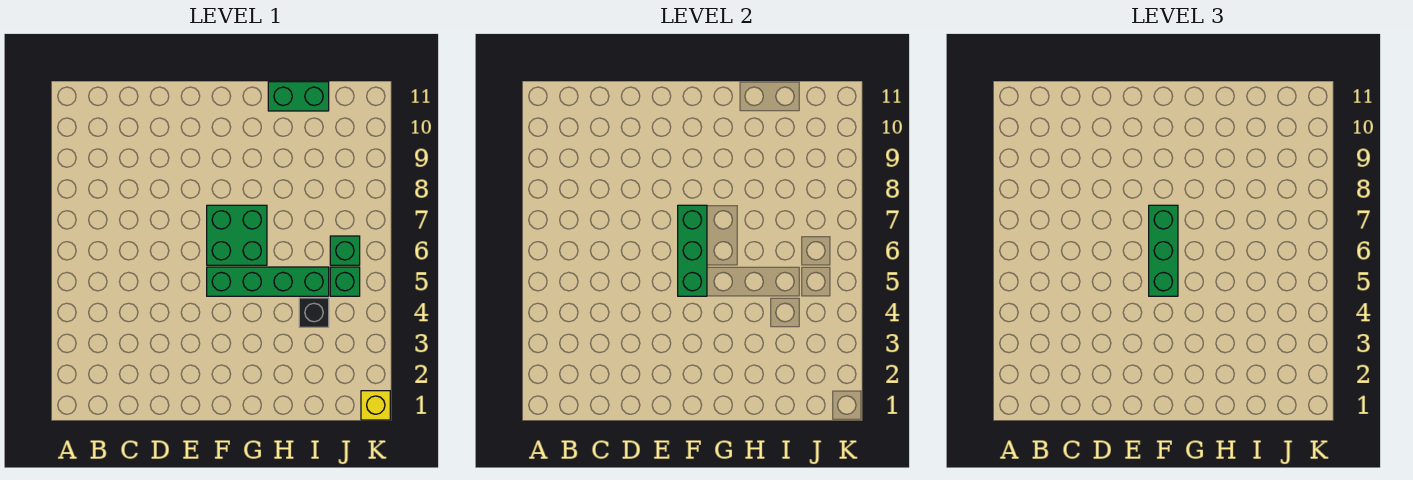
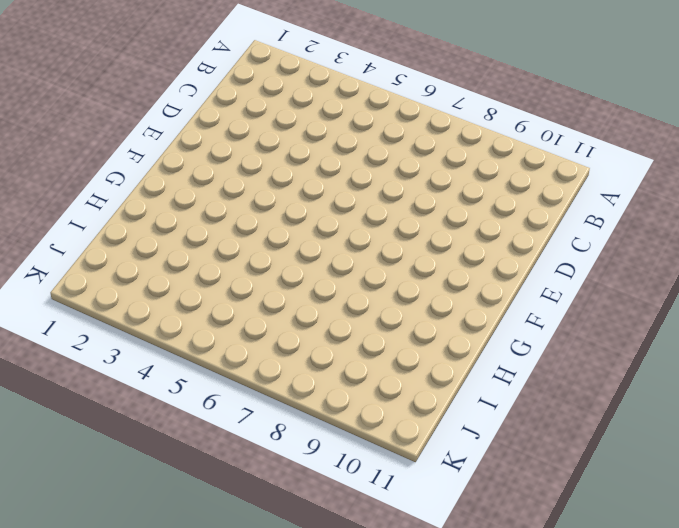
none -> green 1x4 brick [207,267,329,296]
none -> green 2x2 brick [207,205,267,265]

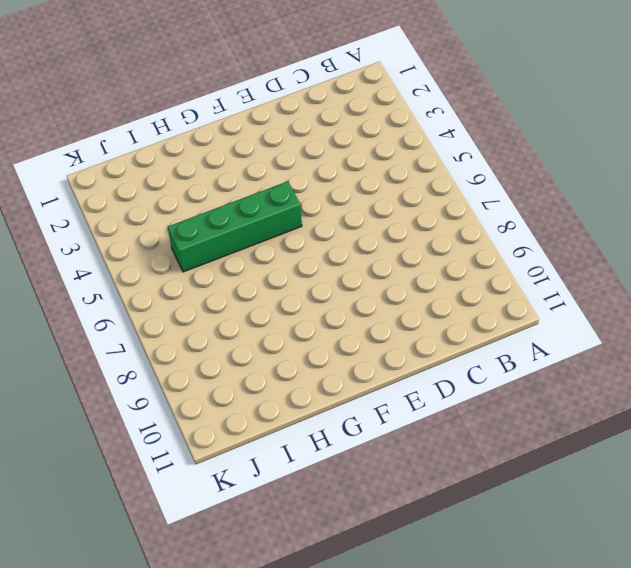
none -> green 2x2 brick [207,205,267,265]
none -> green 1x2 brick [268,82,329,111]

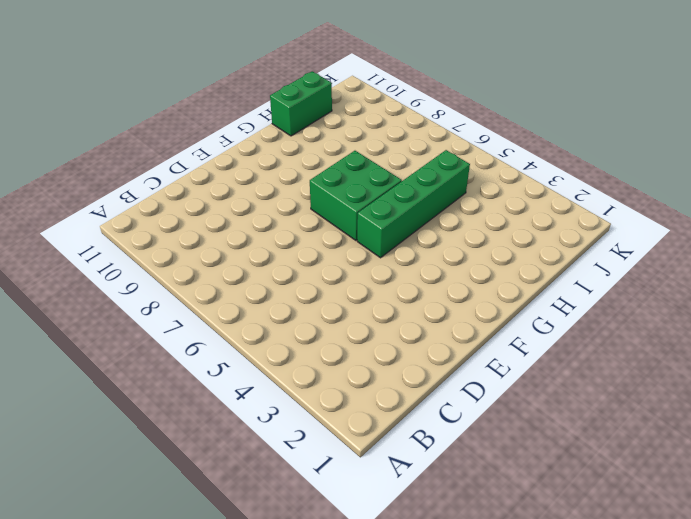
none -> black 1x1 brick [299,298,329,327]
none -> green 1x1 brick [330,267,360,296]

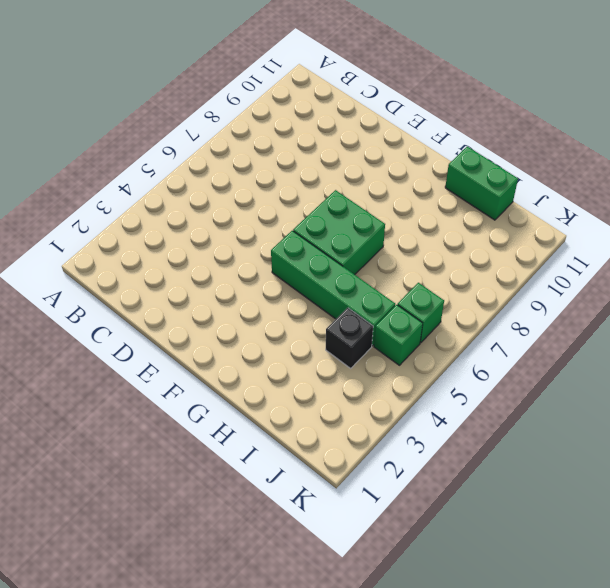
none -> yellow 1x1 brick [361,391,390,420]
none -> green 1x3 brick [678,205,707,296]

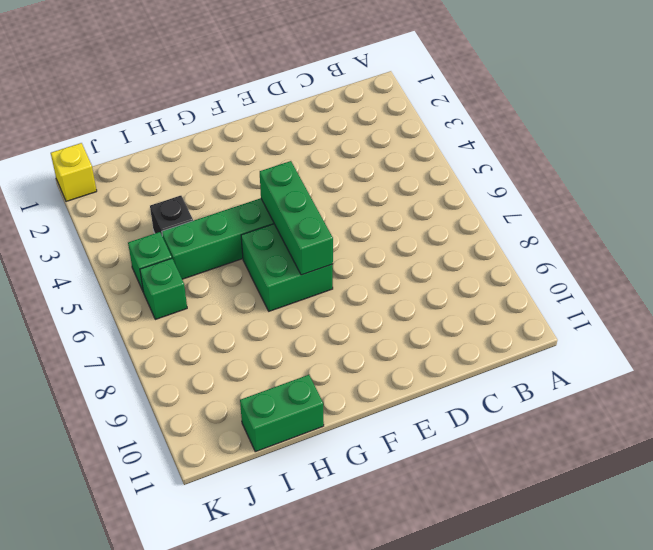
none -> green 1x3 brick [1149,205,1178,296]

